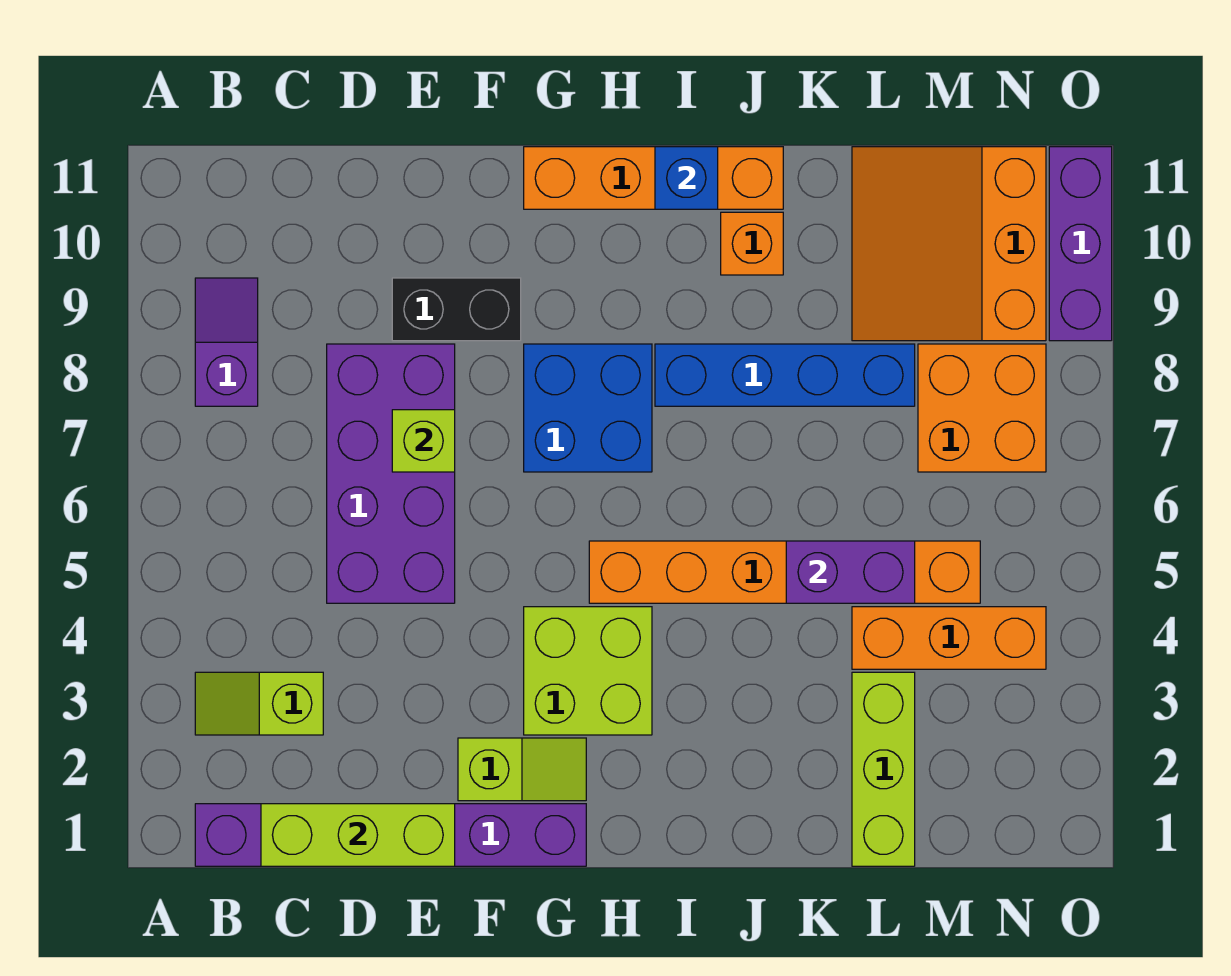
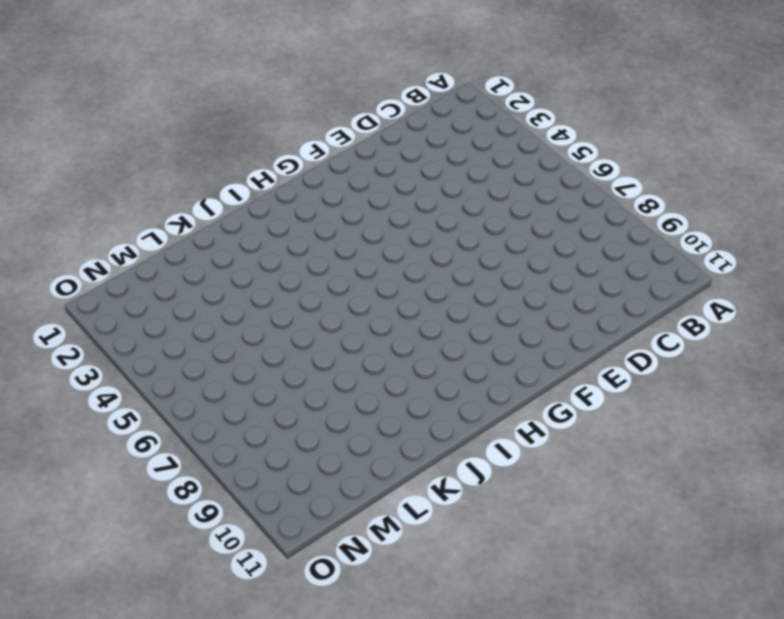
none -> purple 1x6 brick [195,804,586,866]
none -> lime 1x2 slope [195,672,323,735]
none -> purple 1x2 slope [195,278,258,406]

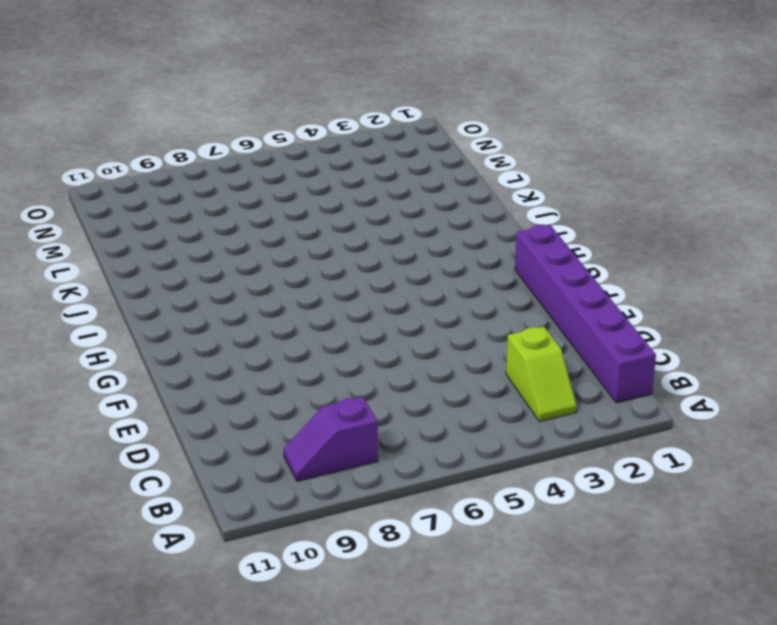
none -> purple 2x4 brick [327,344,455,603]
none -> black 1x2 brick [392,278,521,341]
none -> lime 1x2 slope [458,738,586,801]

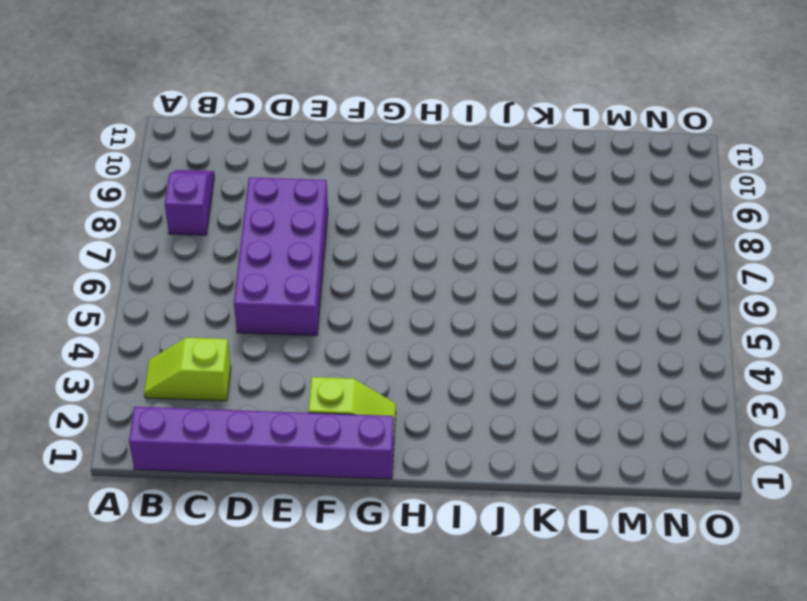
none -> black 1x2 brick [392,278,521,341]
none -> lime 2x2 brick [524,607,652,735]
none -> blue 2x2 brick [524,344,652,472]

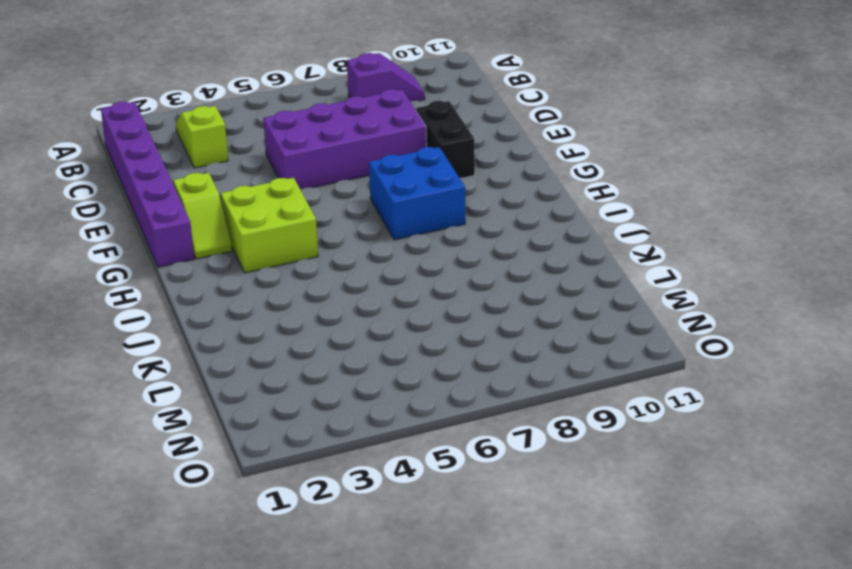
none -> orange 1x4 brick [524,147,783,209]
none -> orange 1x6 brick [589,541,980,603]
none -> blue 1x4 brick [655,344,915,406]

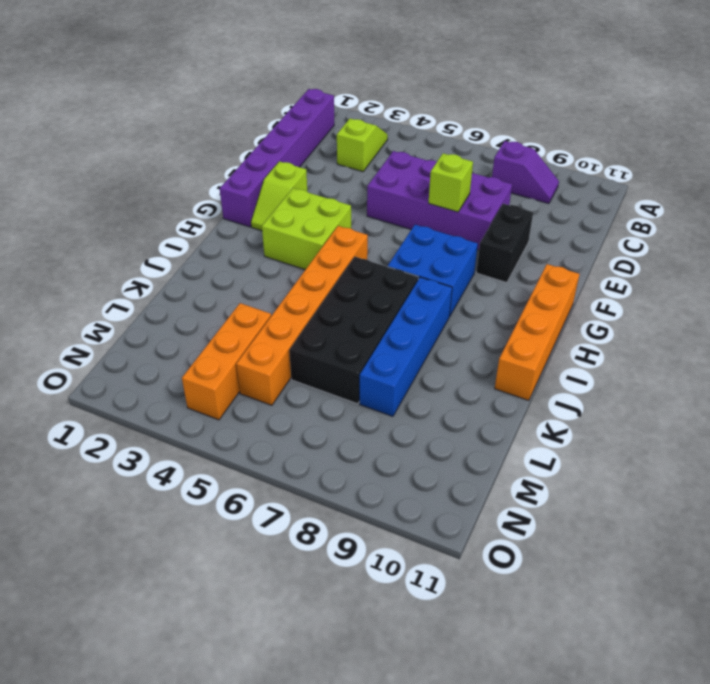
black 2x4 brick [289,257,418,404] -> none
none -> orange 1x1 brick [721,212,783,275]
none -> lime 1x3 brick [852,672,915,866]
none -> orange 3x3 slope [852,147,1046,341]

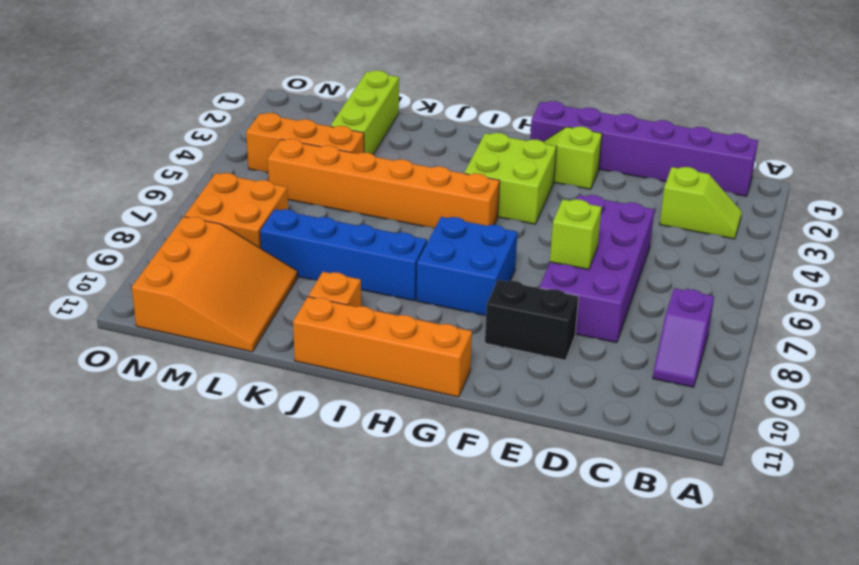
none -> purple 1x3 brick [1049,147,1112,341]
none -> lime 1x3 brick [261,804,455,866]
none -> blue 1x1 brick [655,147,718,209]

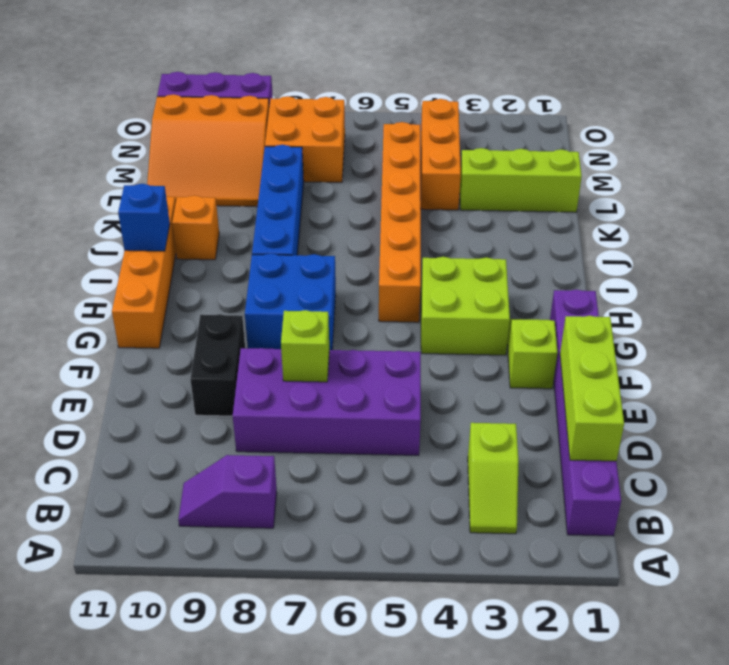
none -> purple 1x2 brick [786,541,915,603]

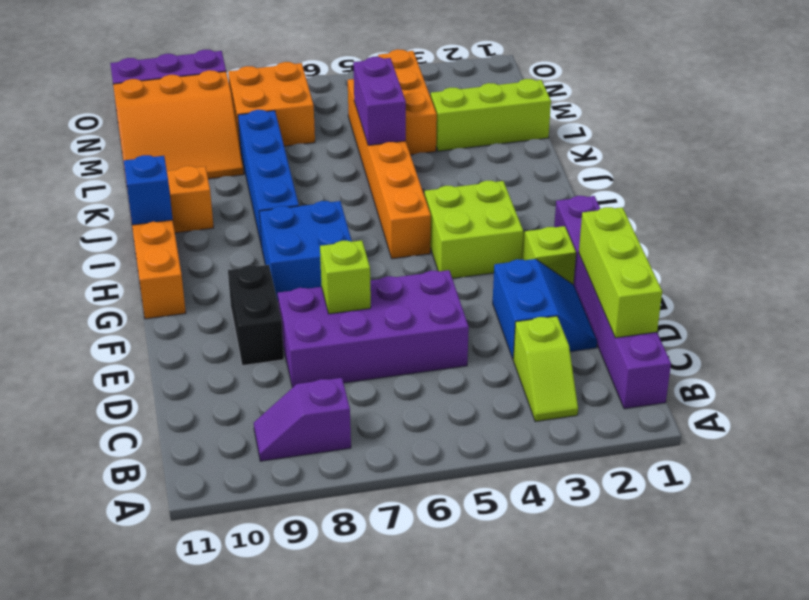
blue 2x2 slope [493,259,597,359] -> none

